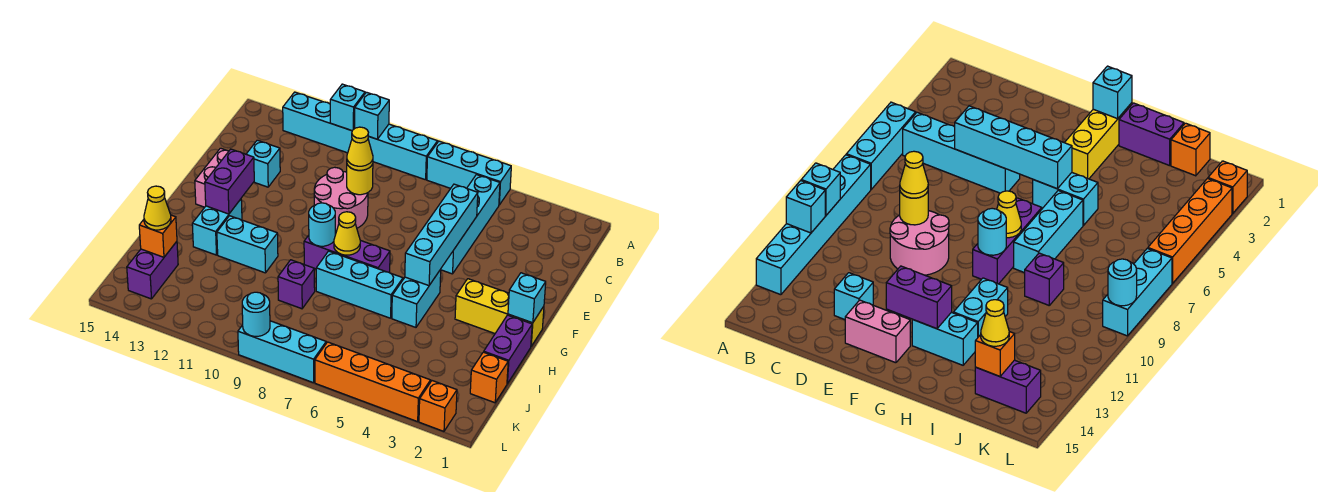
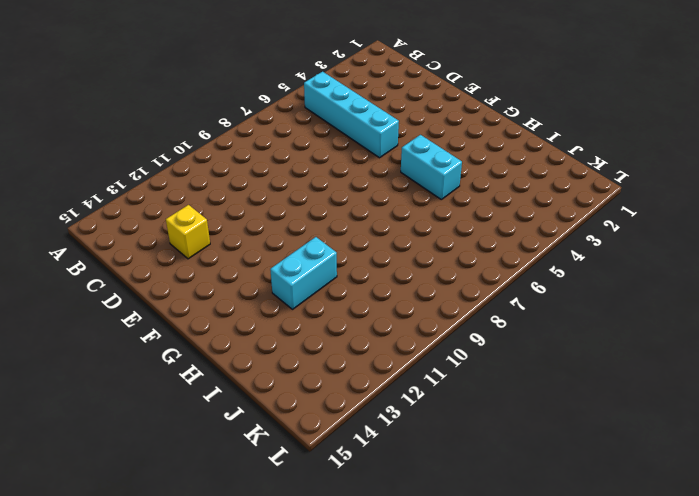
yellow 1x1 brick [166,205,210,259] -> cyan 1x1 brick [246,140,280,187]
none -> cyan 1x3 brick [427,141,511,205]
none -> cyan 1x6 brick [283,92,438,180]
none -> pink 2x2 round brick [314,167,368,232]
none -> pink 1x2 brick [195,148,229,207]

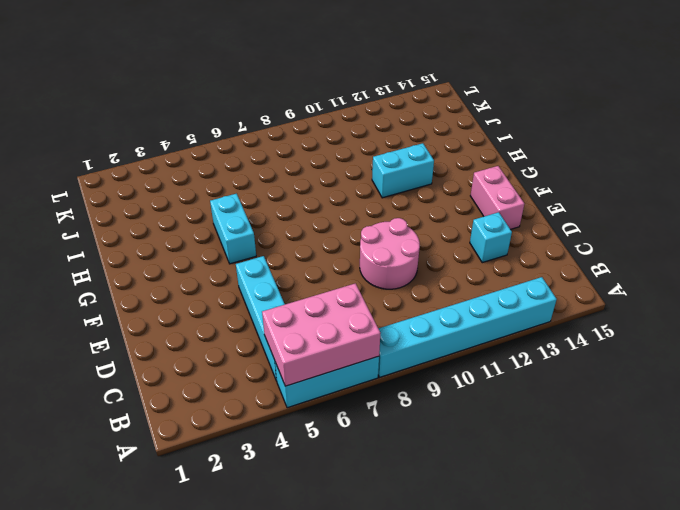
pink 2x3 brick [262,283,380,386] -> none
none -> yellow 1x3 brick [455,279,544,346]
none -> purple 1x3 brick [304,232,390,273]
none -> cyan 1x2 brick [192,199,242,255]
none -> purple 1x2 brick [484,315,532,384]

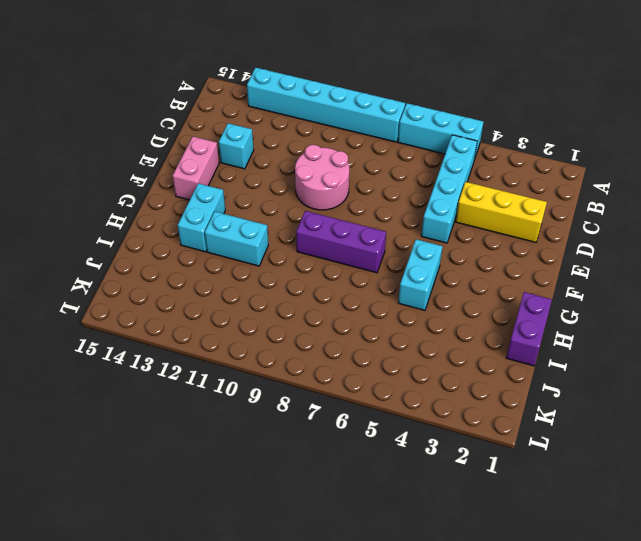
yellow 1x3 brick [456,182,547,242] -> yellow 1x3 brick moved to [455,279,544,346]
none -> cyan 1x3 brick [316,251,403,318]
none -> purple 1x1 brick [278,260,315,309]
none -> orange 1x1 brick [470,352,508,403]
none -> purple 1x2 brick [127,242,178,299]

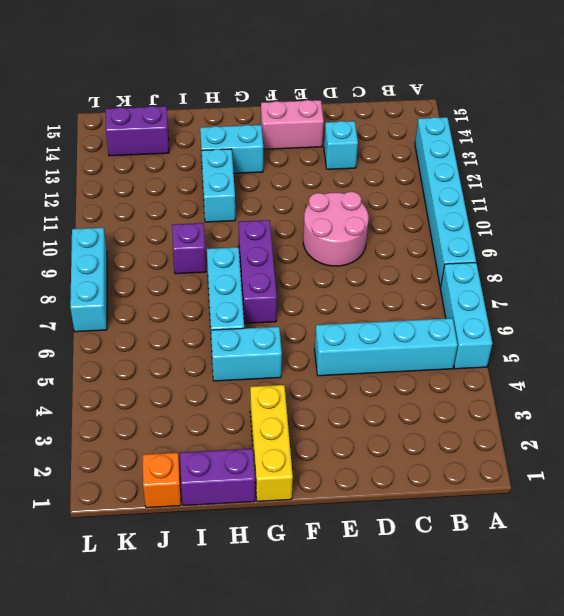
none -> orange 1x1 brick [419,381,457,431]
none -> orange 1x4 brick [315,342,431,422]
none -> cyan 1x1 brick [355,92,389,139]
none -> cyan 1x1 brick [330,84,365,131]

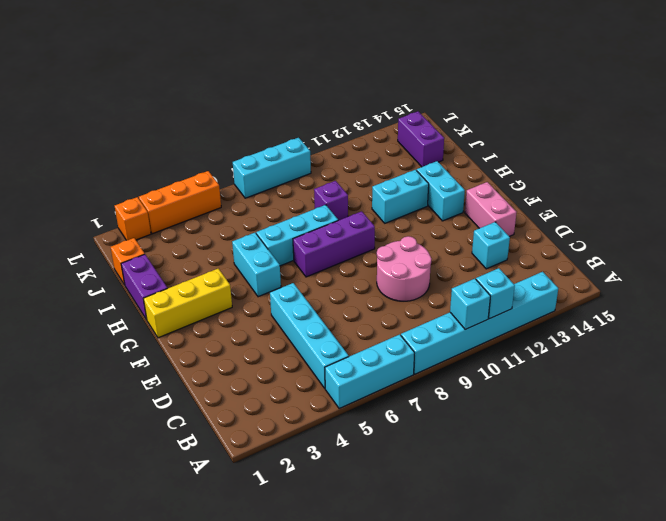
orange 1x3 brick [139,171,221,234] -> orange 1x4 brick [315,342,431,422]
none -> cyan 1x4 brick [405,184,478,286]
none -> yellow 1x1 round brick [347,164,373,195]
none -> purple 1x2 brick [205,149,254,214]
none -> cyan 1x1 brick [508,273,546,323]

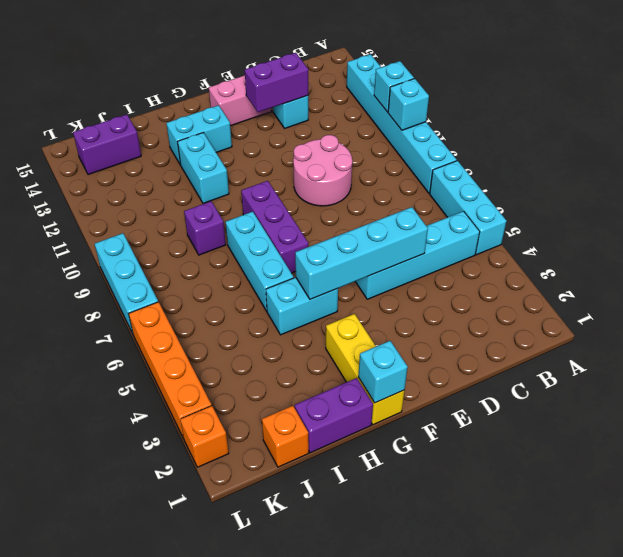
purple 1x2 brick [245,53,308,112] -> purple 1x2 brick moved to [205,149,254,214]
none -> yellow 1x1 round brick [347,164,373,195]
none -> yellow 1x1 cone [334,212,360,255]
none -> cyan 1x1 round brick [309,203,335,246]
none -> orange 1x1 brick [139,215,177,257]

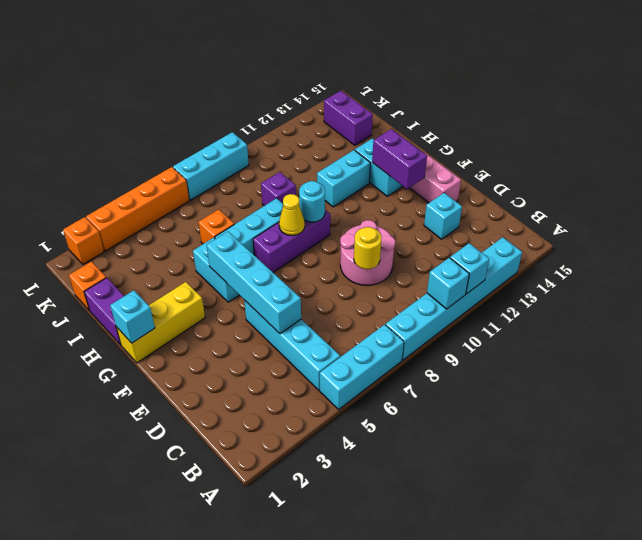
orange 1x1 brick [199,209,234,244] -> orange 1x1 brick moved to [139,215,177,257]
none -> cyan 1x1 round brick [242,292,270,336]
none -> yellow 1x1 cone [347,127,373,170]
none -> yellow 1x1 cone [144,186,171,230]

